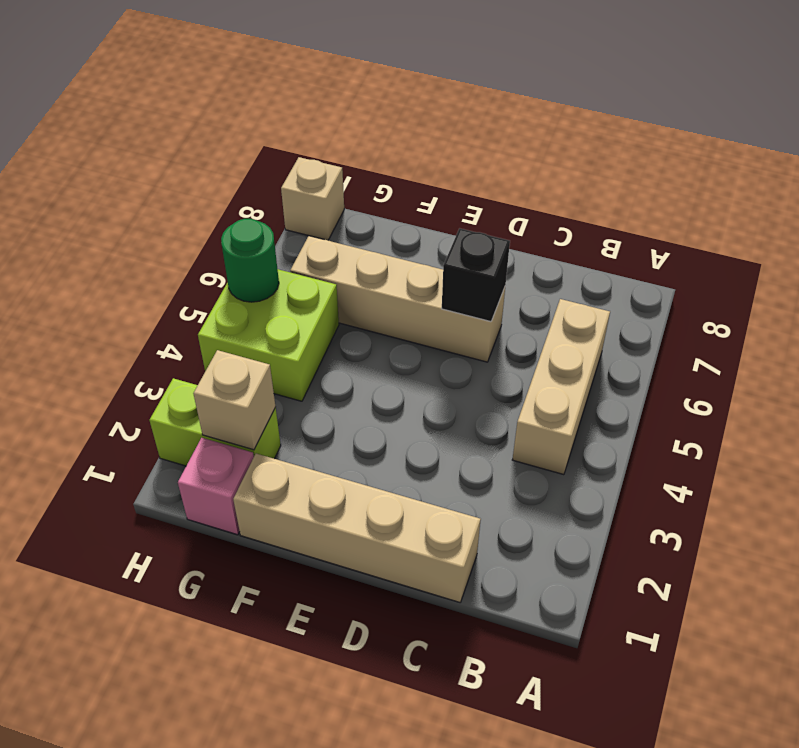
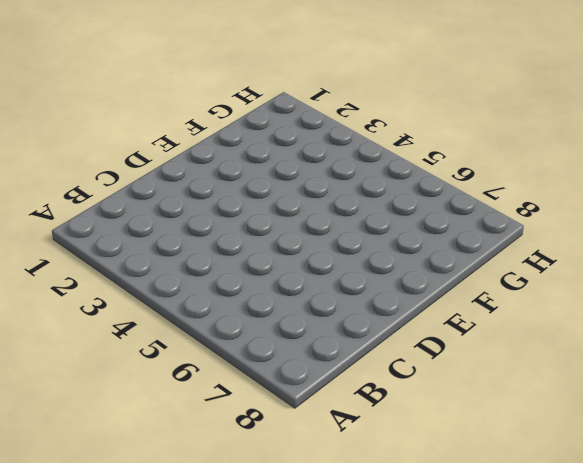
none -> tan 1x3 brick [512,299,610,475]
none -> tan 1x4 brick [233,454,481,602]

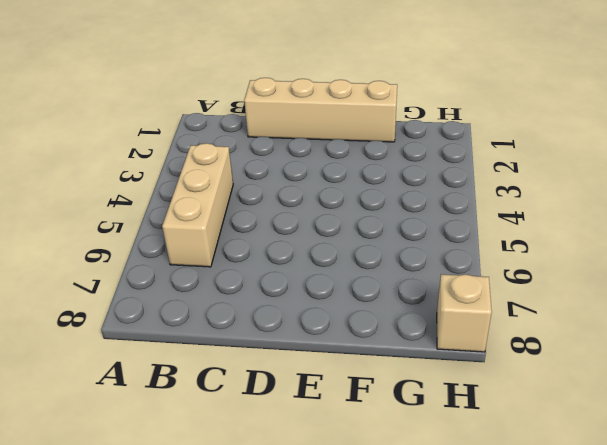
none -> tan 1x4 brick [290,236,505,362]
none -> pink 1x1 brick [178,438,254,535]

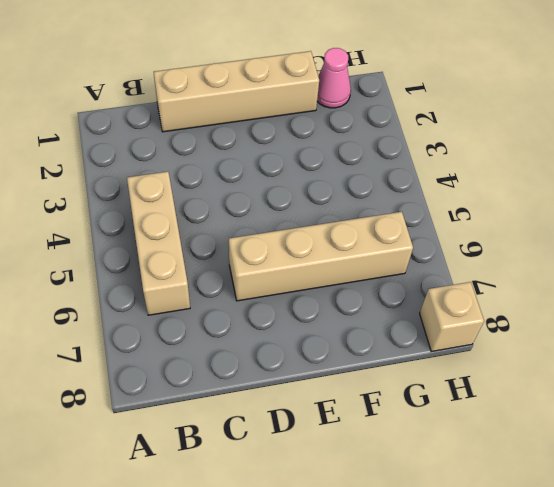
pink 1x1 cone [317,48,351,108] -> pink 1x1 brick [178,438,254,535]
none -> lime 1x2 brick [149,378,281,466]
none -> lime 2x2 brick [198,269,339,401]

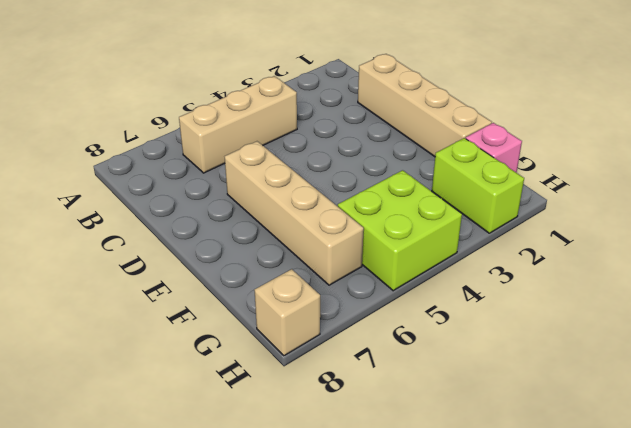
none -> black 1x1 brick [442,228,510,322]
none -> tan 1x1 brick [193,350,276,450]

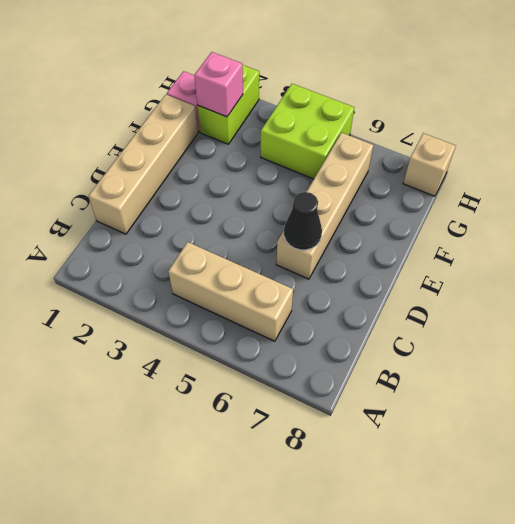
black 1x1 cone [284,192,322,250] -> black 1x1 brick [442,228,510,322]
pink 1x1 brick [194,52,243,117] -> tan 1x1 brick [193,350,276,450]
none -> green 1x1 round brick [221,219,279,302]

